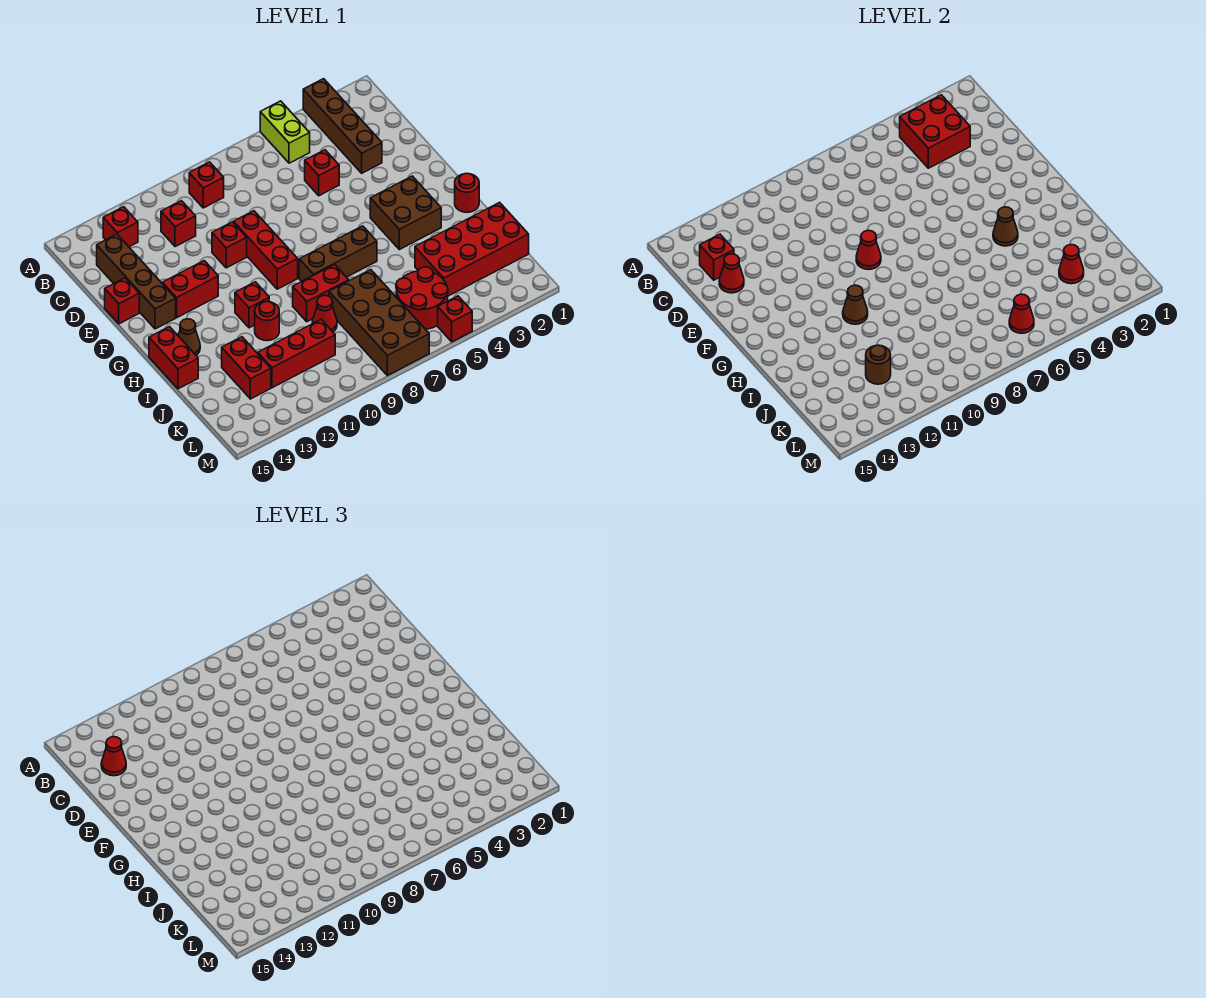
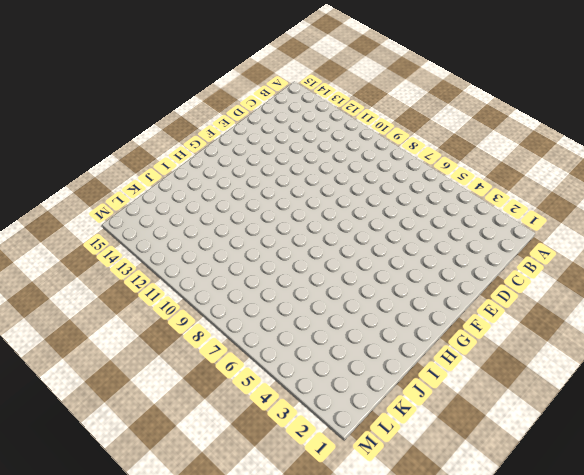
none -> brown 1x4 brick [303,79,382,173]
none -> lime 1x2 brick [260,101,310,163]
none -> red 1x1 brick [189,162,224,208]
none -> red 1x1 brick [103,207,138,247]

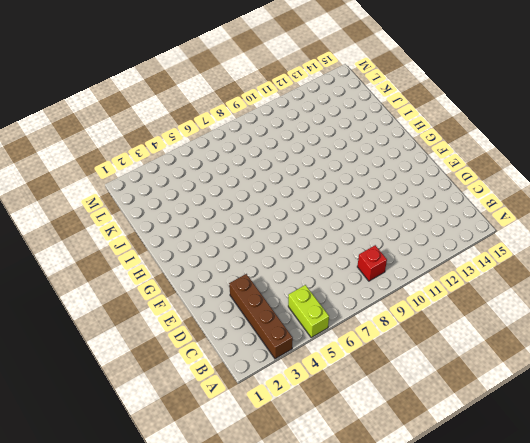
none -> red 1x1 brick [103,207,138,247]
none -> red 1x1 brick [161,201,196,247]
none -> brown 1x4 brick [97,234,176,329]
none -> red 1x1 brick [305,150,339,196]

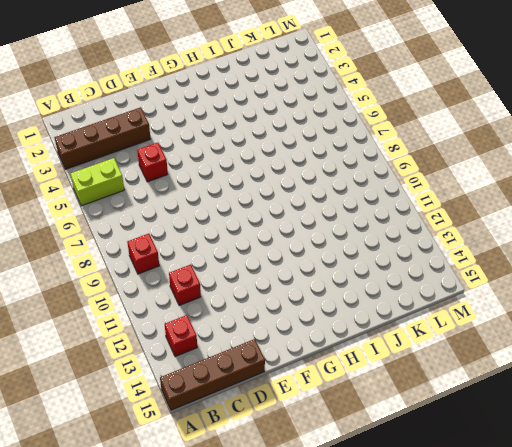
brown 1x4 brick [160,339,265,410] -> brown 1x4 brick moved to [97,234,176,329]
none -> red 1x3 brick [234,211,298,289]
none -> red 1x1 brick [212,222,247,268]
none -> red 1x1 brick [105,278,139,324]
none -> red 1x2 brick [162,261,218,318]

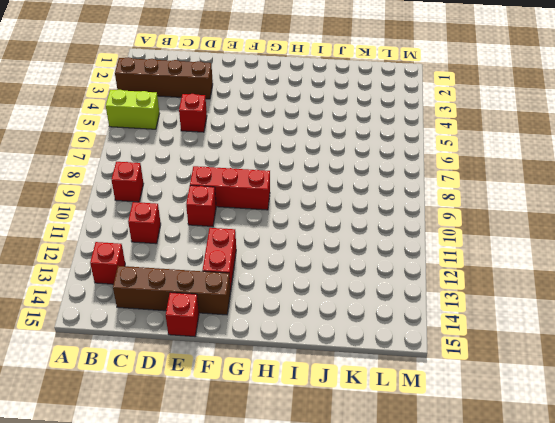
none -> brown 2x2 brick [370,176,441,250]
none -> red 1x1 round brick [455,173,479,213]
none -> brown 1x3 brick [299,226,377,281]
none -> red 1x1 brick [235,282,269,328]

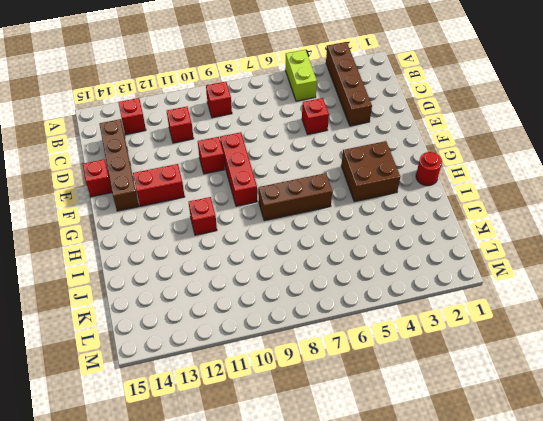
none -> brown 1x1 cone [178,319,200,355]
none -> red 1x2 brick [149,327,198,389]
none -> red 1x2 brick [293,265,349,322]
none -> red 1x1 round brick [255,302,279,341]

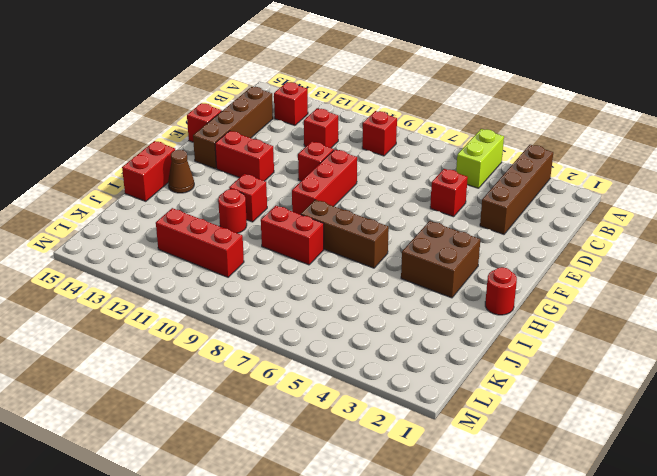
none -> red 2x4 brick [415,202,529,296]
none -> brown 2x4 brick [329,270,429,376]
none -> red 1x1 cone [312,295,337,332]
none -> red 1x2 brick [222,337,271,399]

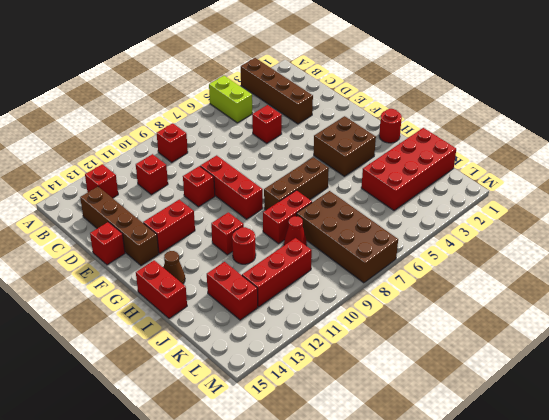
none -> red 2x2 round brick [396,267,448,329]
none -> red 1x1 brick [438,296,472,342]
none -> red 2x2 brick [900,95,970,168]
none -> red 1x1 brick [700,234,734,280]

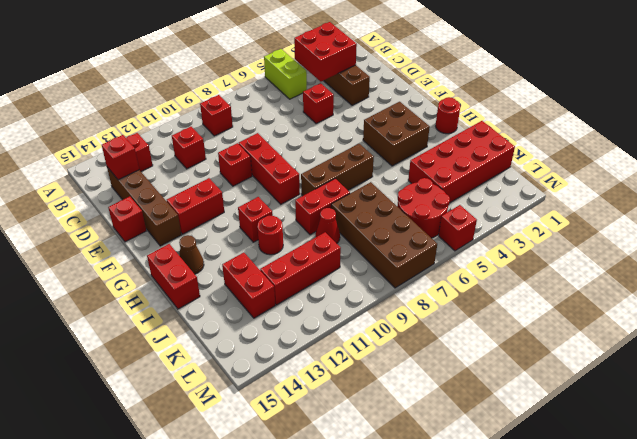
none -> red 1x1 cone [719,254,744,293]
none -> red 1x1 cone [856,230,881,270]
none -> brown 1x1 cone [993,207,1018,246]
none -> brown 1x1 cone [843,285,868,324]

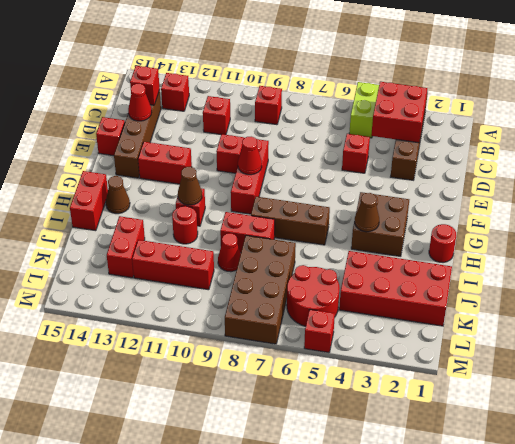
none -> red 1x1 cone [1059,245,1084,284]
none -> brown 1x1 round brick [866,345,891,384]
none -> red 1x1 cone [1009,294,1034,333]
none -> red 1x1 cone [101,737,126,776]

